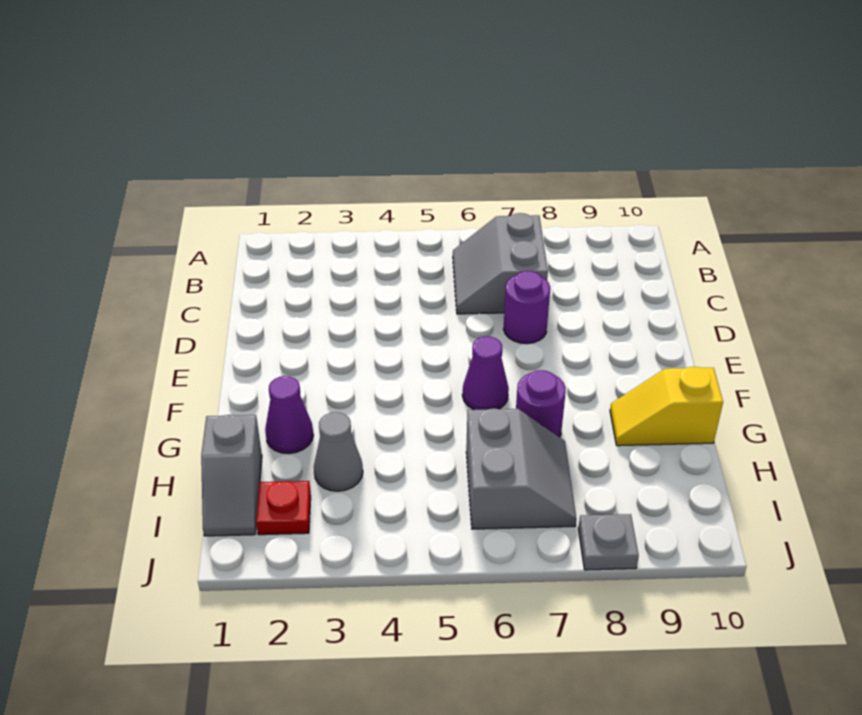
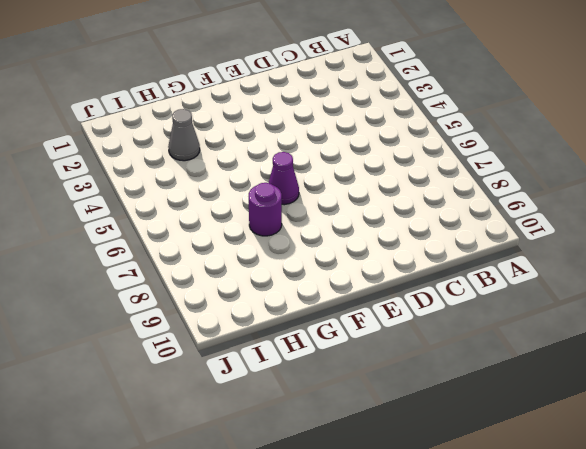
none -> grey 2x2 slope [453,213,548,314]
none -> purple 1x1 round brick [504,271,550,344]

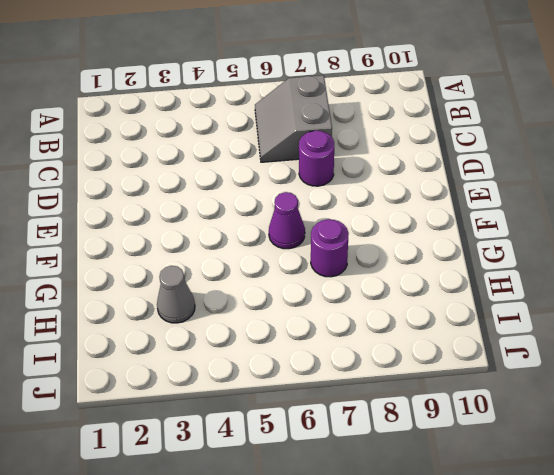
none -> purple 1x1 cone [265,376,313,454]
none -> yellow 1x2 slope [610,367,723,446]

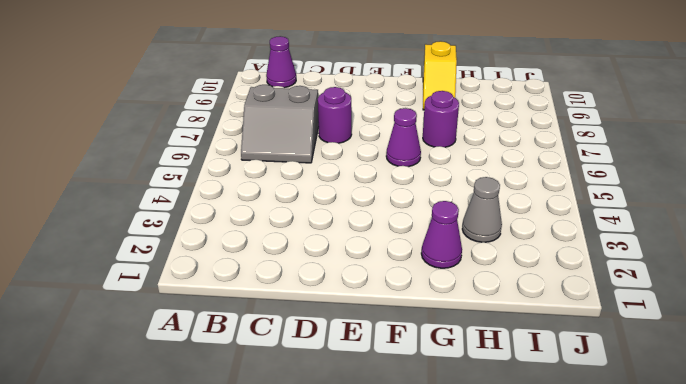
purple 1x1 cone [266,36,296,88] -> none
none -> grey 1x2 slope [201,415,262,536]
none -> grey 2x2 slope [466,408,576,529]

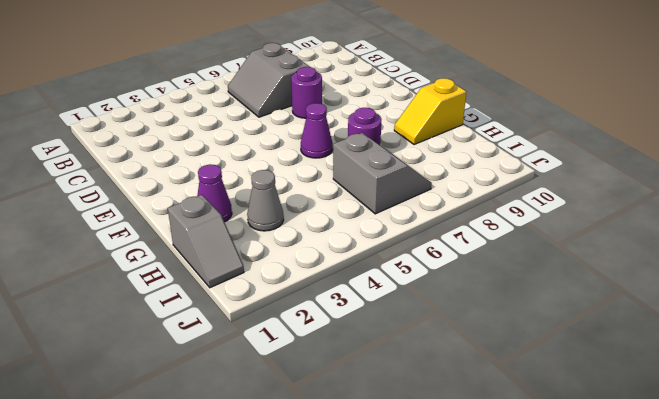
none -> red 1x1 plate [256,481,311,535]
none -> grey 1x1 plate [578,514,639,570]

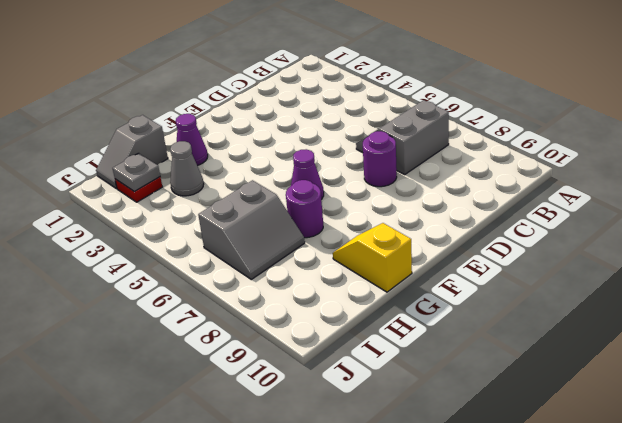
grey 1x1 plate [113,153,160,192] -> grey 1x1 plate moved to [578,514,639,570]

